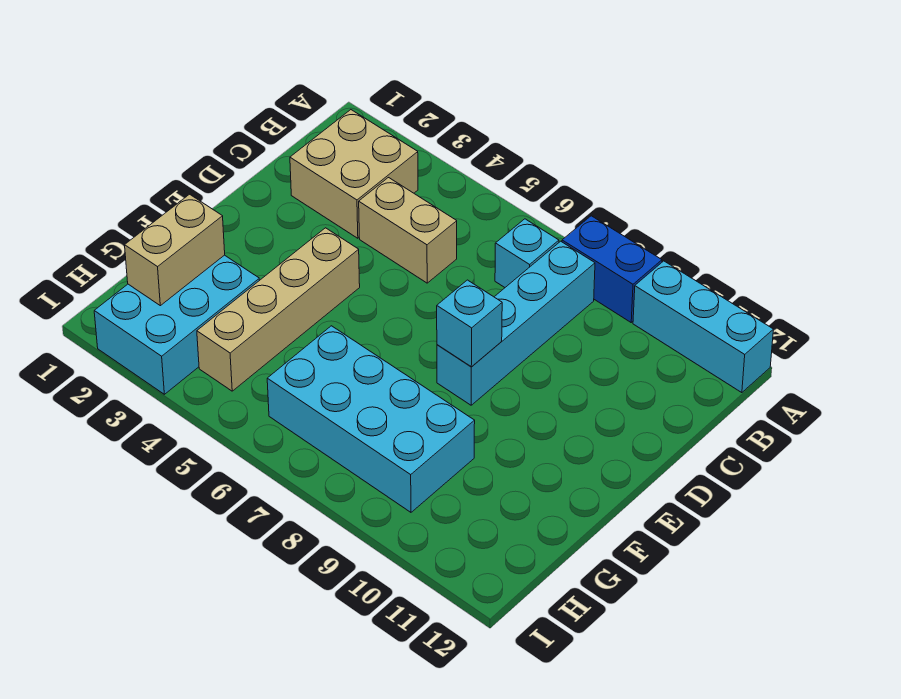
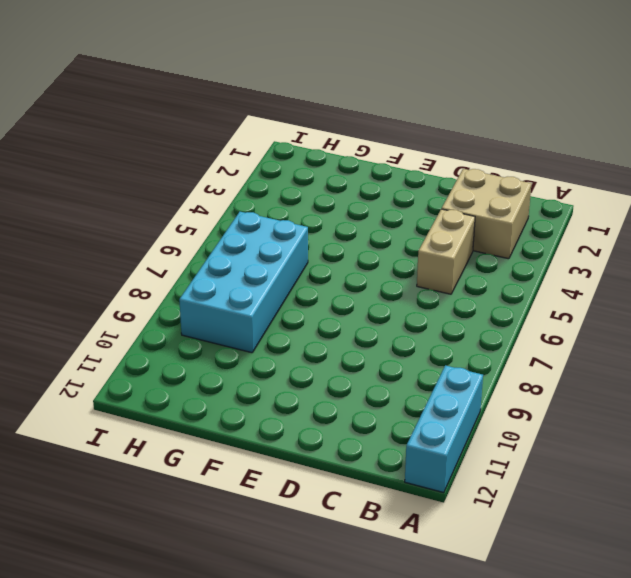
none -> blue 1x2 brick [562,216,662,322]
none -> cyan 1x1 brick [495,219,559,287]

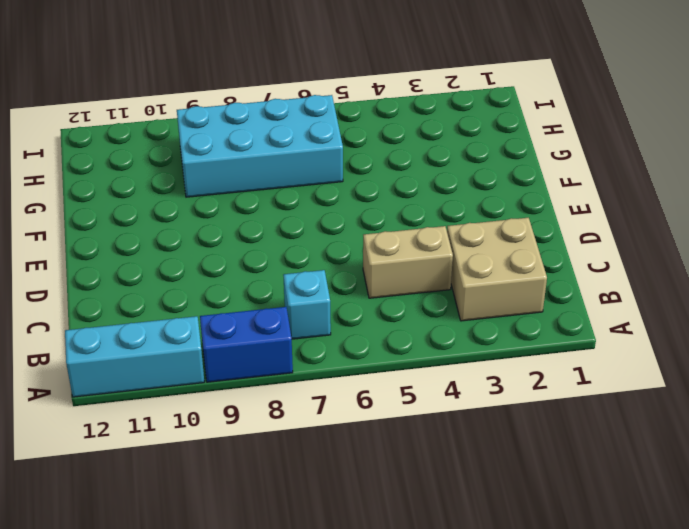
none -> cyan 1x4 brick [437,241,595,405]
none -> tan 1x4 brick [197,228,360,391]

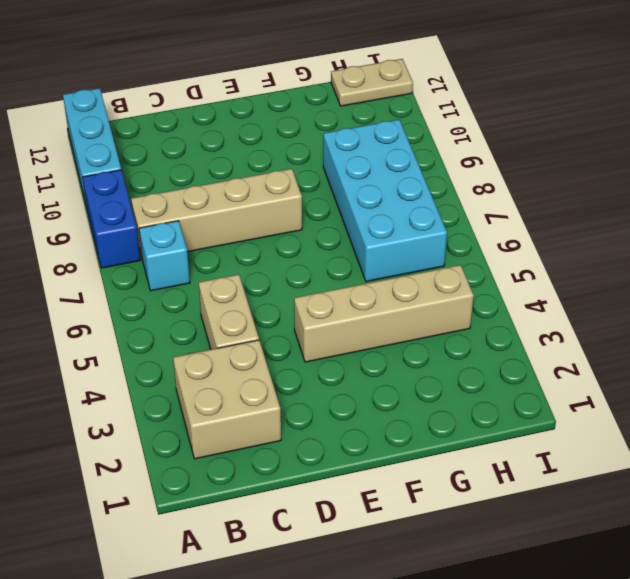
tan 1x4 brick [131,169,302,260] -> cyan 1x4 brick [437,241,595,405]
tan 1x2 plate [331,59,413,106] -> none
none -> cyan 2x3 brick [94,255,260,394]
none -> cyan 1x1 brick [437,280,502,367]

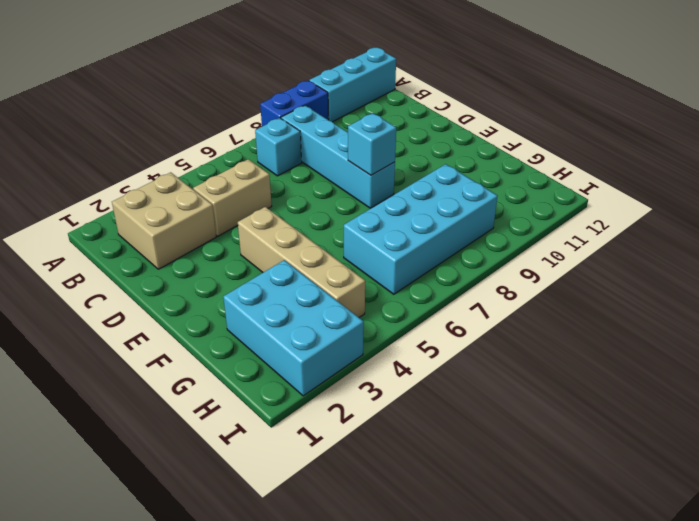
none -> tan 1x2 brick [125,194,225,306]

